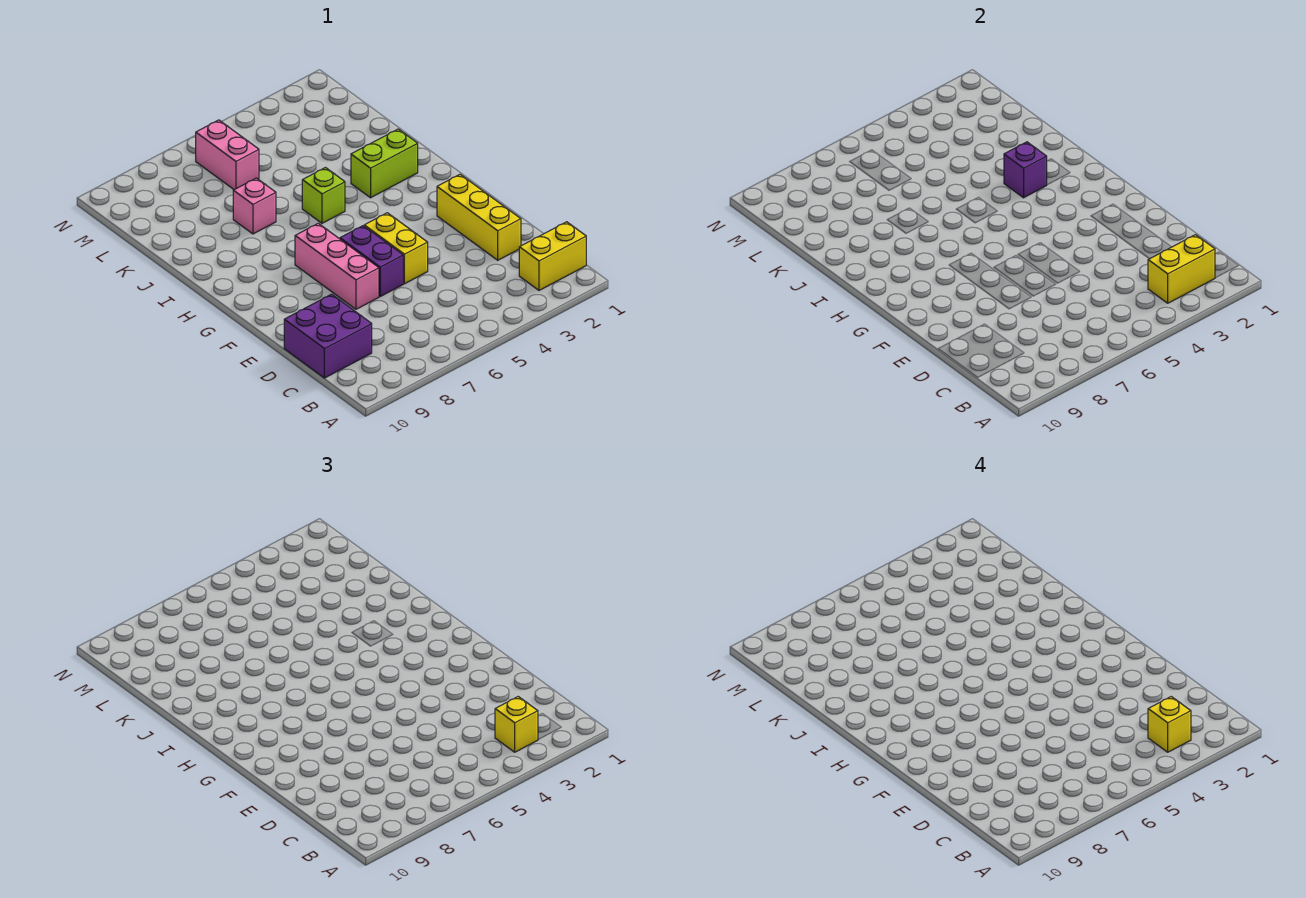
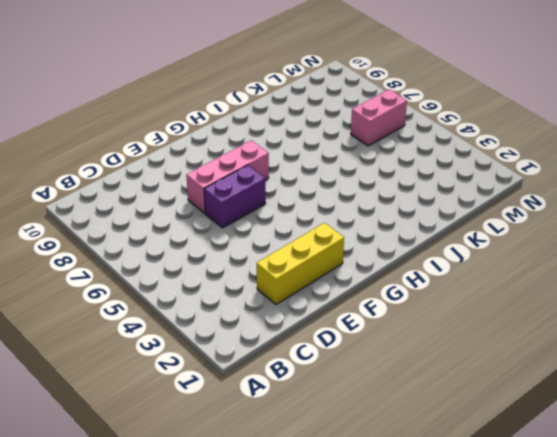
none -> yellow 1x2 brick [519,222,586,290]
none -> purple 2x2 brick [284,294,372,378]
none -> yellow 1x2 brick [364,213,428,284]

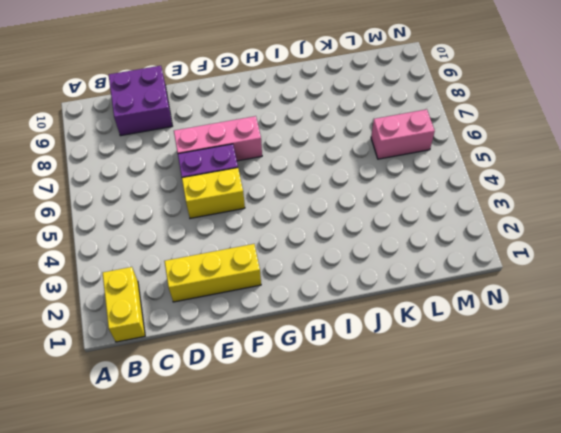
none -> lime 1x2 brick [351,129,418,198]
none -> lime 1x1 brick [302,168,345,223]
none -> pink 1x1 brick [233,178,276,234]

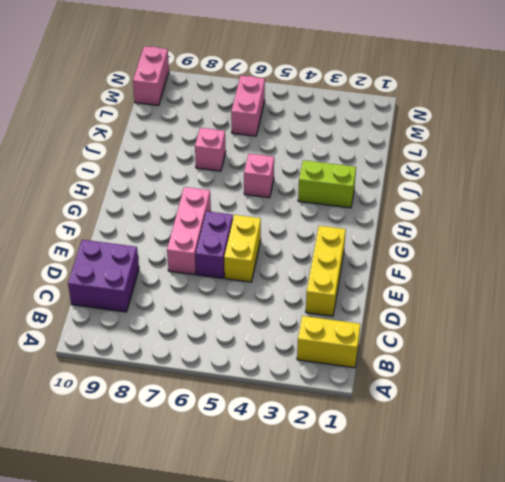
pink 1x1 brick [244,154,274,198] -> lime 1x1 brick [302,168,345,223]
pink 1x2 brick [133,46,169,106] -> none
none -> yellow 1x2 brick [1148,235,1215,303]
none -> purple 1x1 brick [1004,142,1047,198]
none -> yellow 1x1 brick [495,697,538,752]

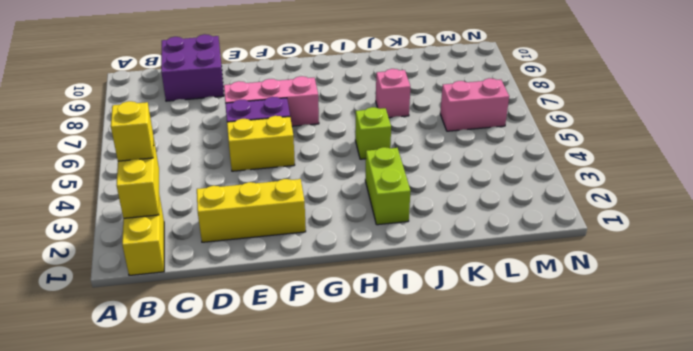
none -> purple 1x1 brick [1004,142,1047,198]
none -> yellow 1x1 brick [1148,697,1191,752]

